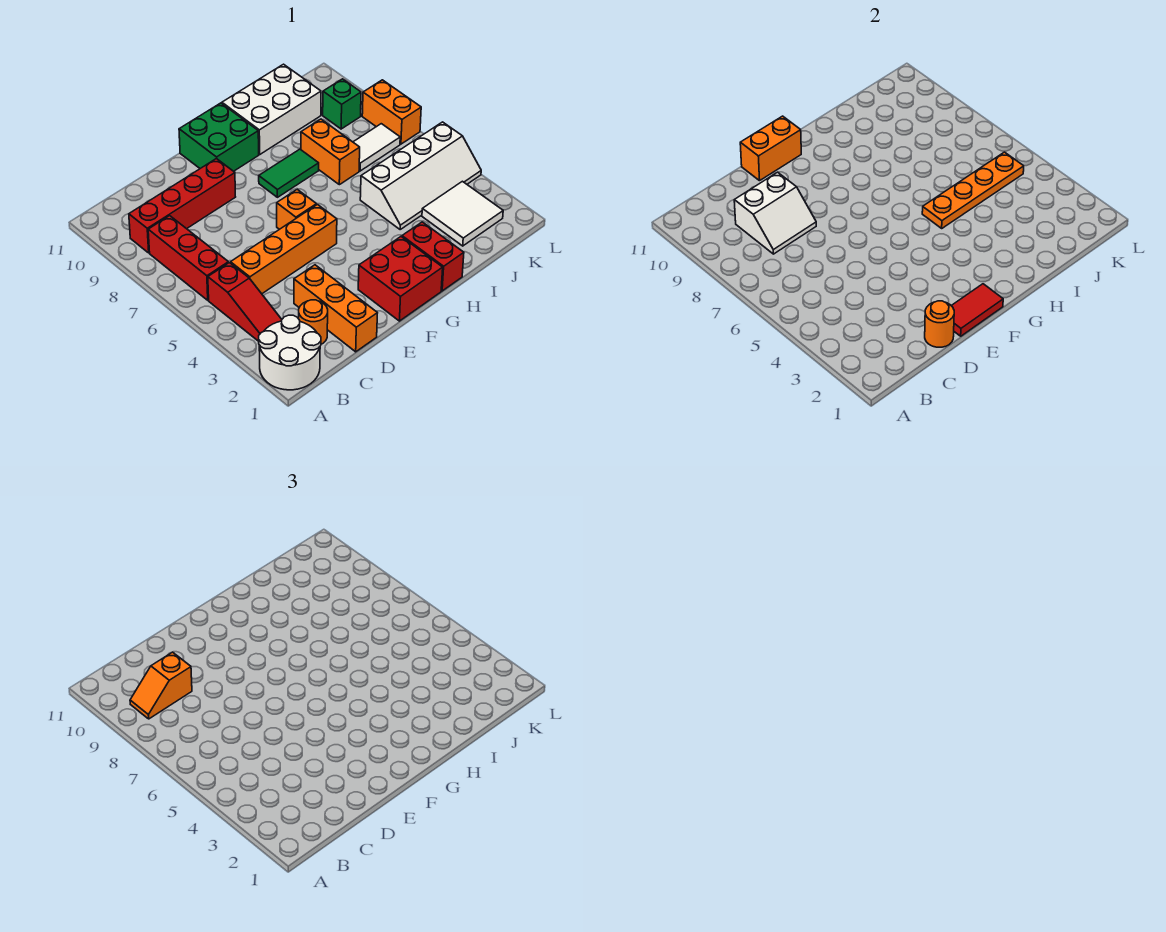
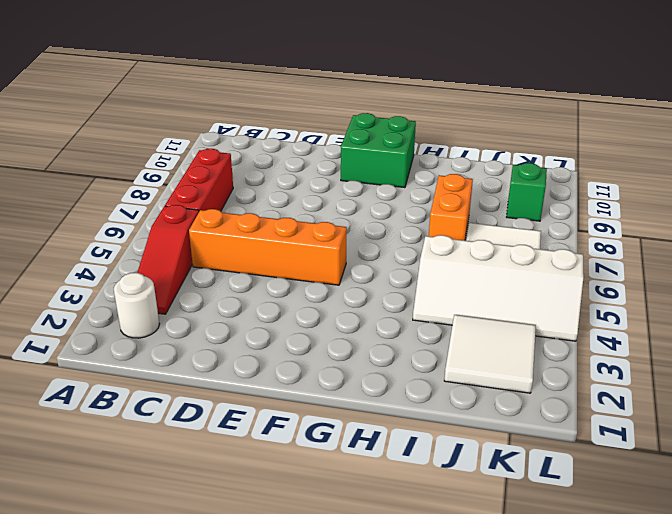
white 1x1 round brick [114,273,159,338] -> white 2x2 round brick [259,315,321,390]
none -> red 1x4 brick [129,159,235,253]
none -> orange 1x1 round brick [299,300,328,344]
none -> orange 1x3 brick [294,265,377,352]

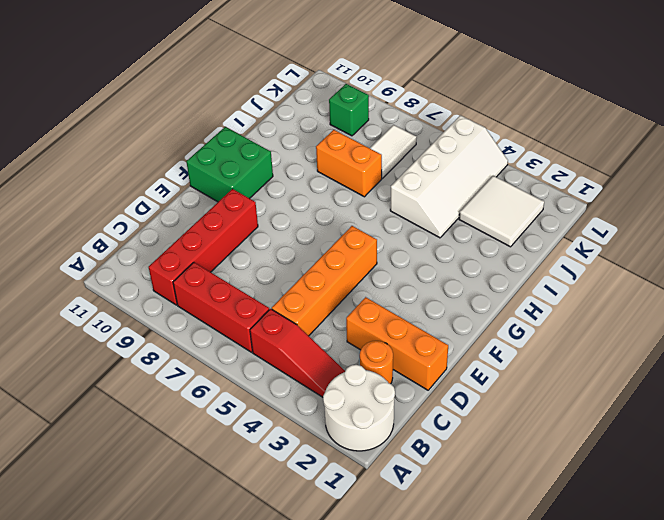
none -> red 2x2 brick [358,237,443,321]
none -> orange 1x1 brick [277,189,316,229]
none -> green 1x2 tile [259,149,319,197]

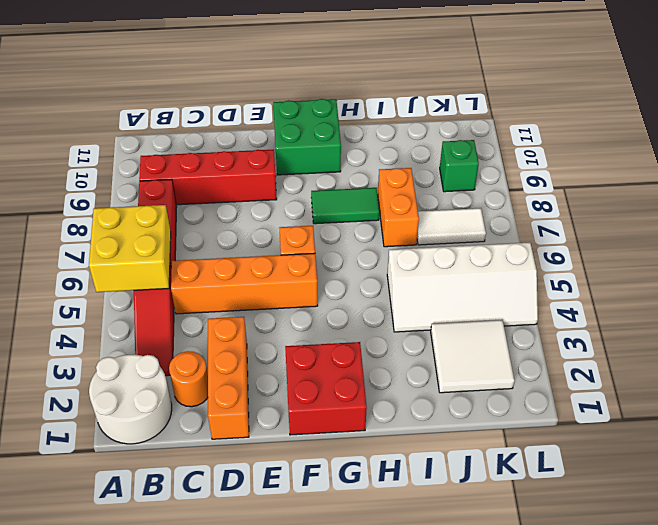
yellow 2x2 brick [89,205,171,292] -> none
none -> red 1x2 brick [402,222,464,291]
none -> white 2x3 brick [222,64,321,154]
none -> orange 1x2 brick [362,80,421,144]

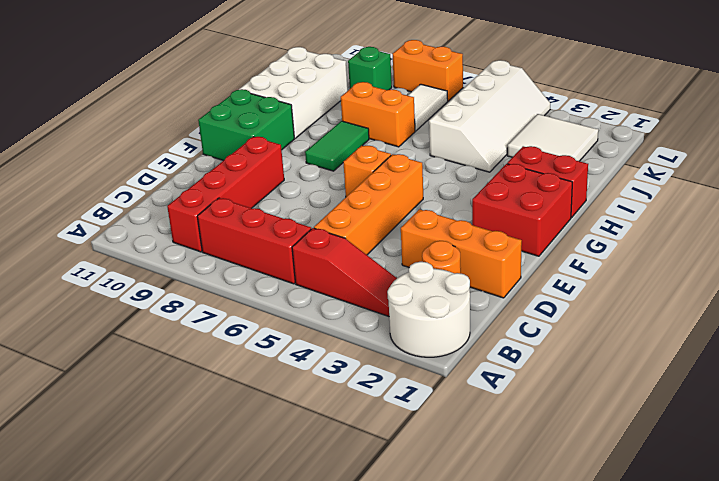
none -> white 2x2 slope [734,172,816,254]
none -> orange 1x1 round brick [925,301,954,347]
none -> red 1x2 tile [951,284,1003,336]

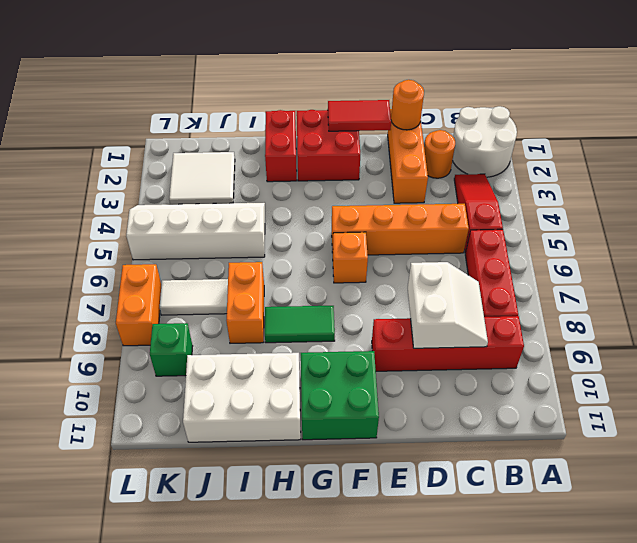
white 2x2 slope [408,262,488,348] -> white 2x2 slope turned to [734,172,816,254]
none -> orange 1x2 brick [740,116,801,181]
none -> orange 1x4 plate [922,152,1024,228]
none -> orange 1x2 slope [130,652,192,719]

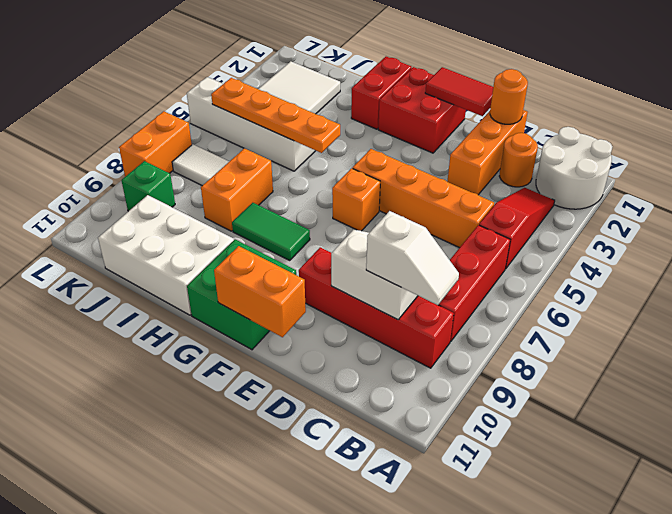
white 1x2 slope [366,211,459,305] -> orange 1x2 slope [130,652,192,719]

